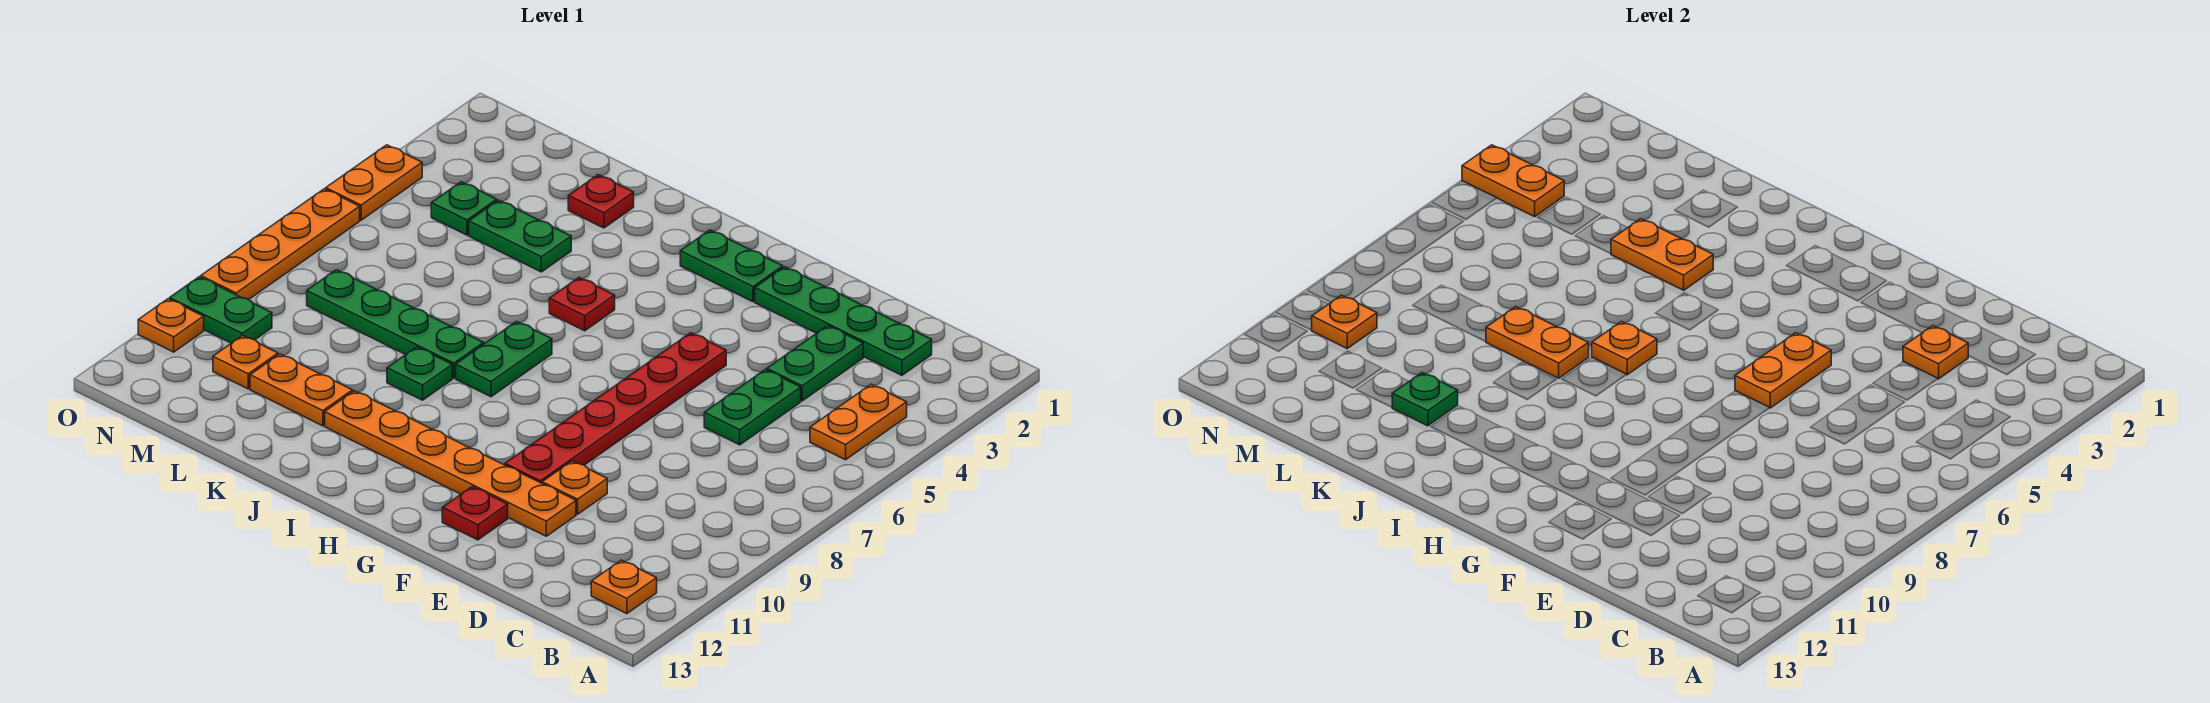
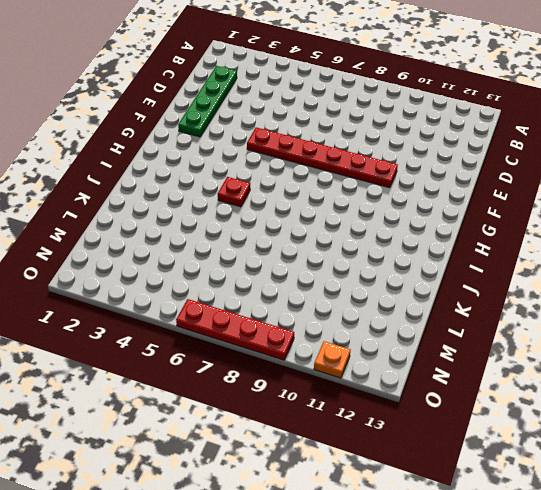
red 1x4 plate [176,299,294,360] -> orange 1x4 plate [201,189,360,299]
none -> orange 1x2 plate [810,384,907,460]
none -> orange 1x1 plate [591,560,657,614]
none -> green 1x2 plate [767,326,863,401]
none -> green 1x2 plate [704,370,801,445]

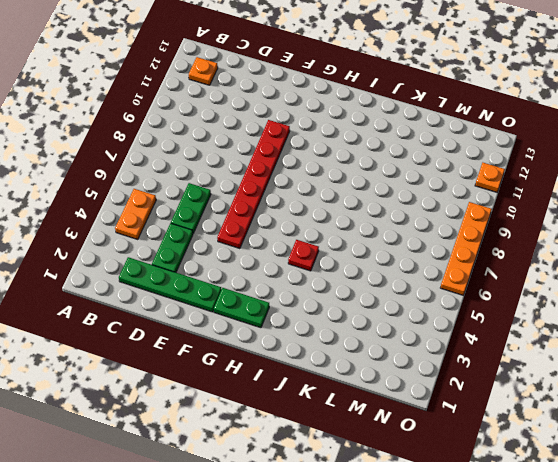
none -> orange 1x1 plate [542,461,607,514]
none -> orange 1x6 plate [325,391,576,536]
none -> red 1x1 plate [442,487,508,540]
none -> green 1x2 plate [456,321,552,397]

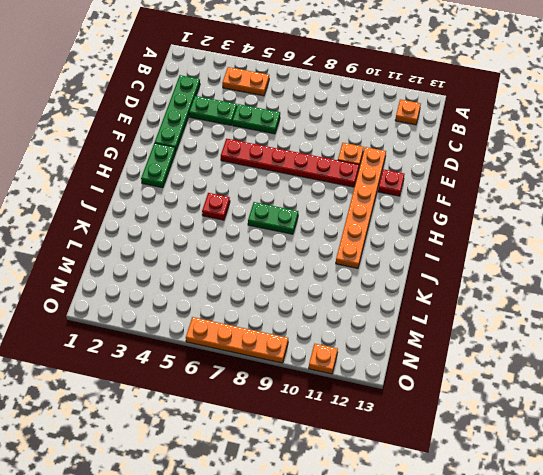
none -> green 1x4 plate [307,270,484,378]
none -> green 1x1 plate [387,347,452,400]
none -> red 1x1 plate [568,175,634,228]
none -> green 1x2 plate [469,200,571,272]

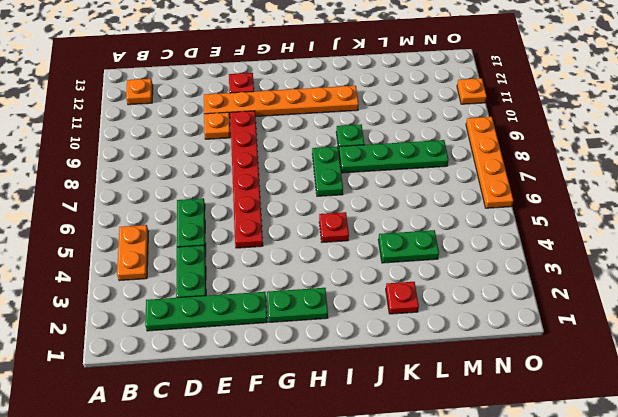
none -> orange 1x2 plate [250,354,353,426]
none -> green 1x1 plate [431,182,497,235]
none -> orange 1x1 plate [213,336,278,389]
none -> green 1x2 plate [170,277,272,343]

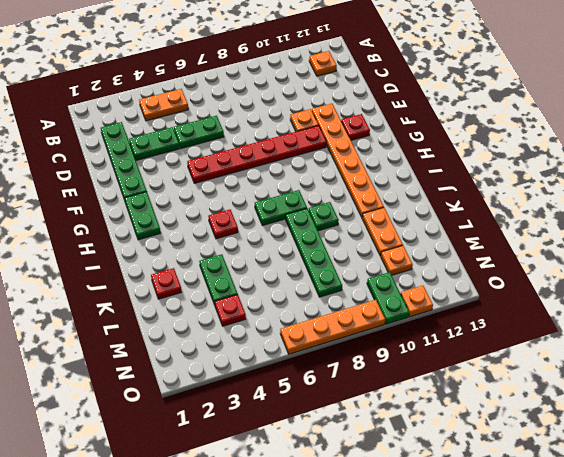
red 1x1 plate [215,295,246,326] -> green 1x1 plate [431,182,497,235]
none -> orange 1x2 plate [326,145,422,220]
none -> orange 1x1 plate [1903,326,1968,379]
none -> orange 1x2 plate [1735,333,1831,408]
none -> orange 1x1 plate [1592,321,1657,375]

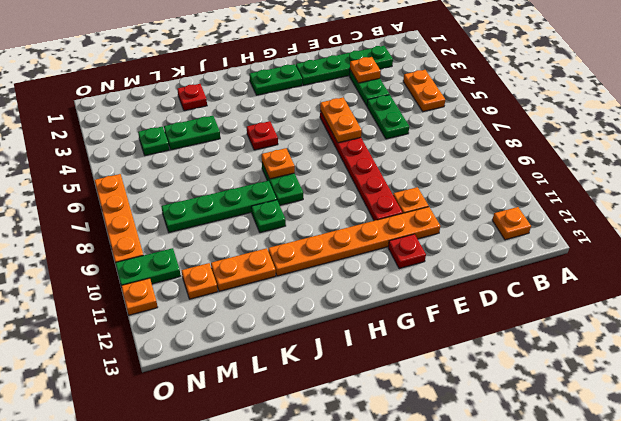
none -> orange 1x2 plate [326,145,422,220]
none -> orange 1x2 plate [1611,219,1713,290]
none -> orange 1x2 plate [1486,307,1589,378]
none -> green 1x1 plate [1392,373,1458,426]

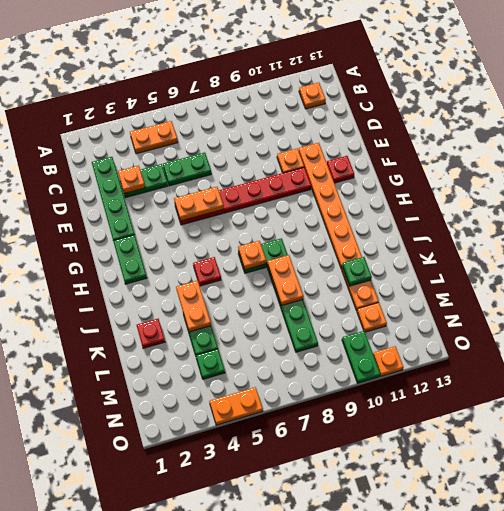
none -> green 1x1 plate [387,347,452,400]
none -> orange 1x4 plate [201,189,360,299]
none -> orange 1x2 plate [1462,145,1564,217]
none -> orange 1x1 plate [1312,295,1377,348]

